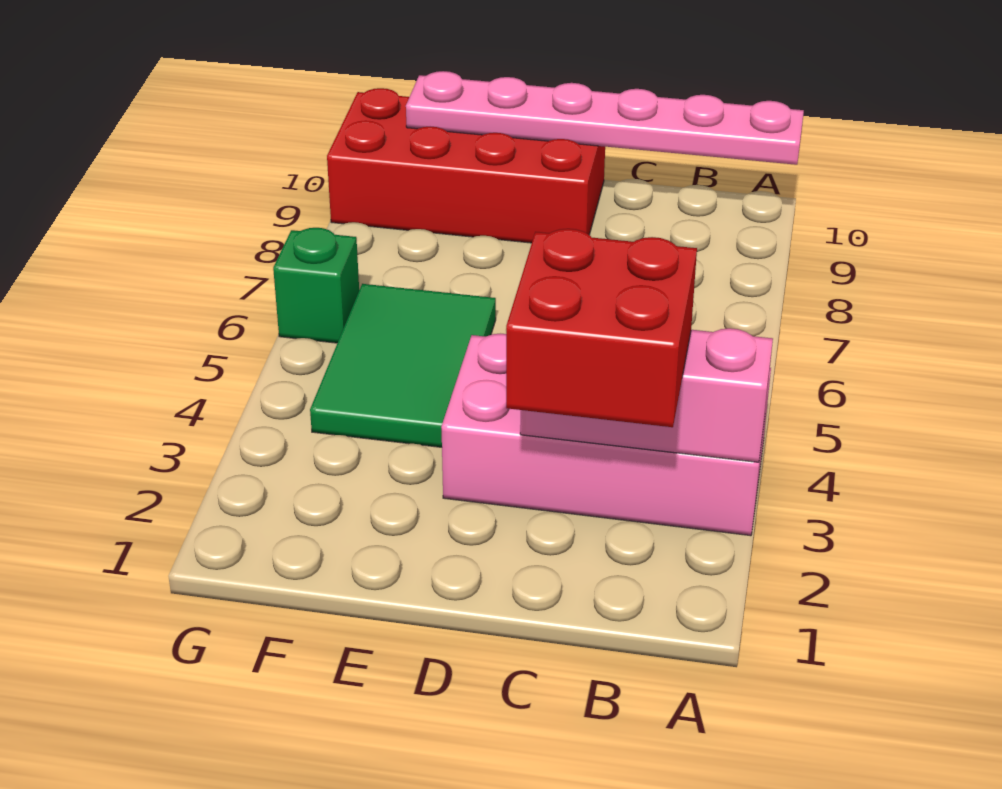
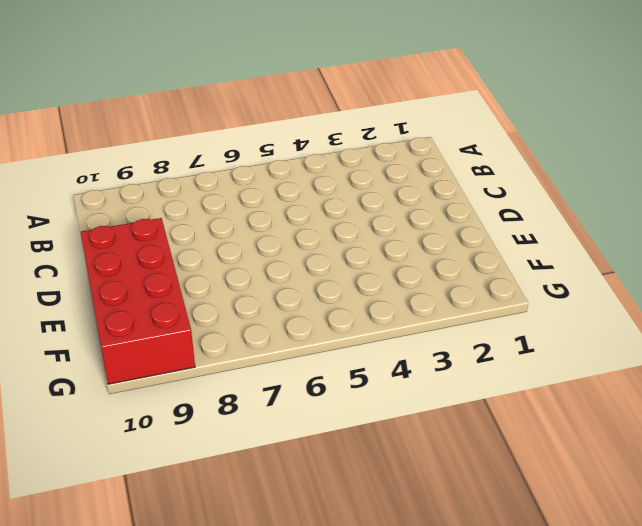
none -> pink 2x4 brick [441,334,771,536]
none -> green 2x3 tile [310,284,496,447]

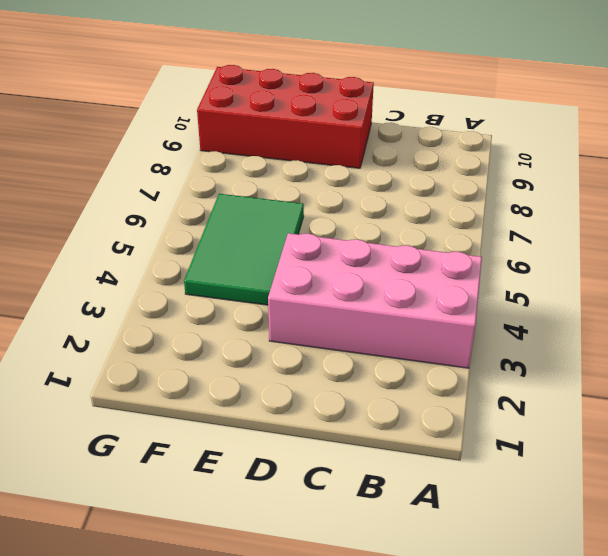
none -> green 1x1 brick [273,228,359,343]
none -> pink 1x3 brick [520,328,773,462]

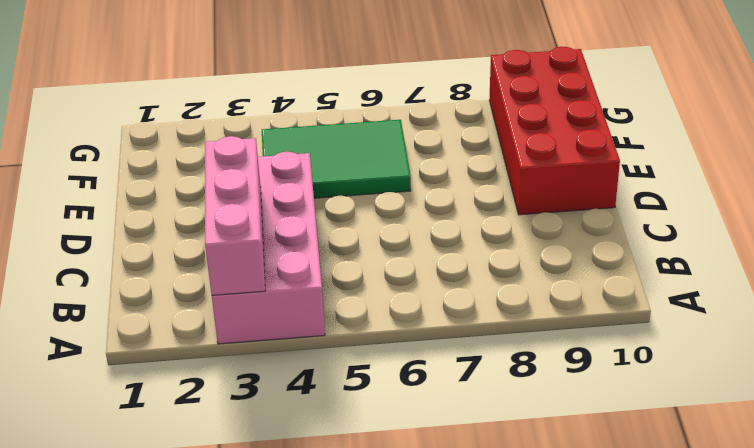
none -> green 1x1 brick [273,228,359,343]
none -> pink 1x6 plate [406,71,804,165]

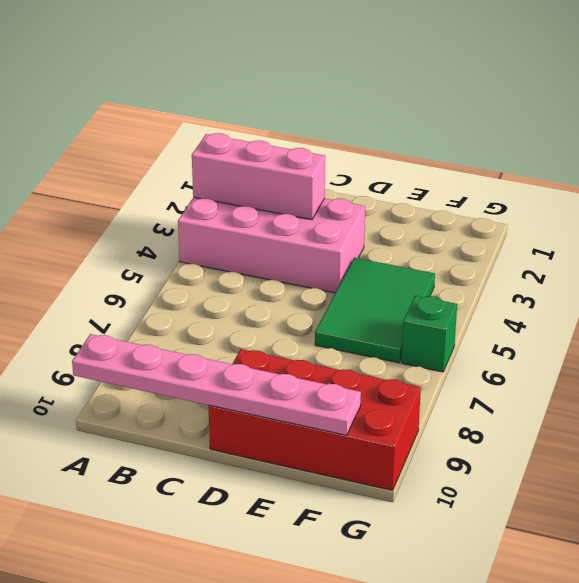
none -> red 2x2 brick [506,229,697,427]

